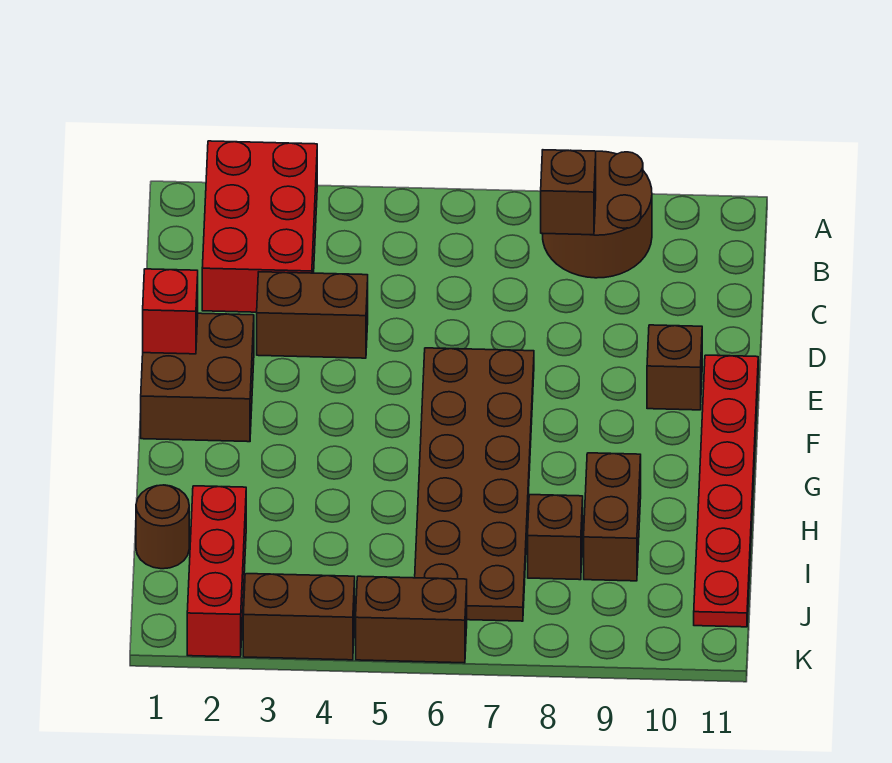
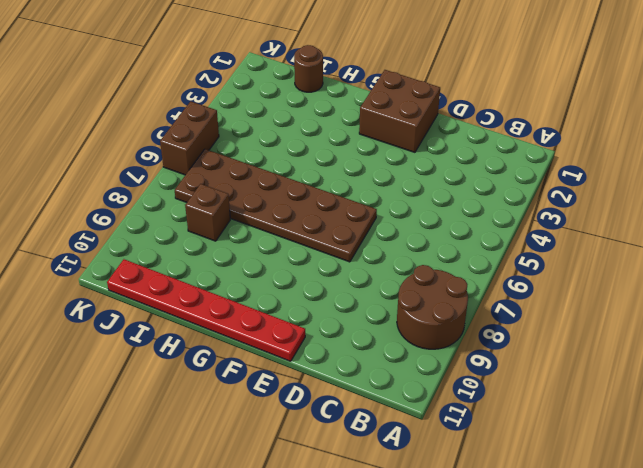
none -> red 2x3 brick [202,141,317,312]
none -> brown 1x2 brick [257,272,368,358]
none -> brown 1x1 brick [647,325,702,410]

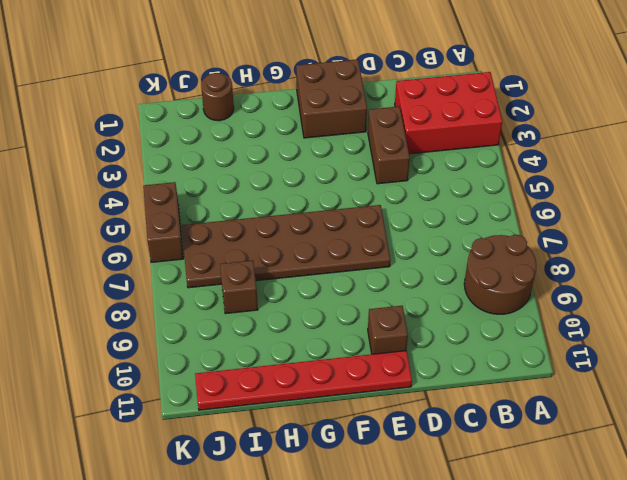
none -> brown 1x2 brick [584,453,641,581]
none -> red 1x3 brick [187,486,246,657]
none -> brown 1x2 brick [243,574,355,660]

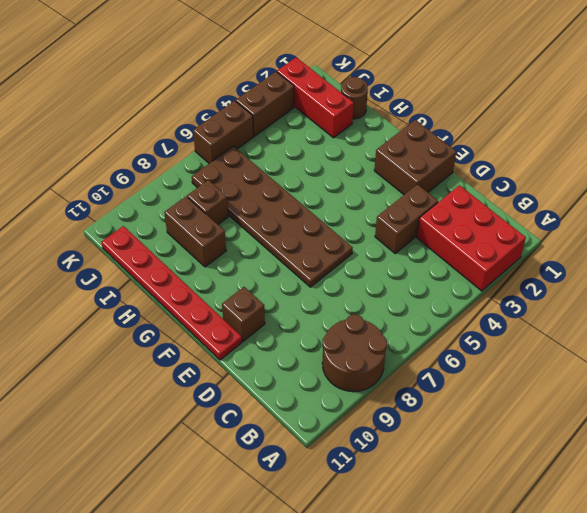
none -> brown 1x1 brick [541,150,596,235]
none -> red 1x1 brick [143,269,198,354]

